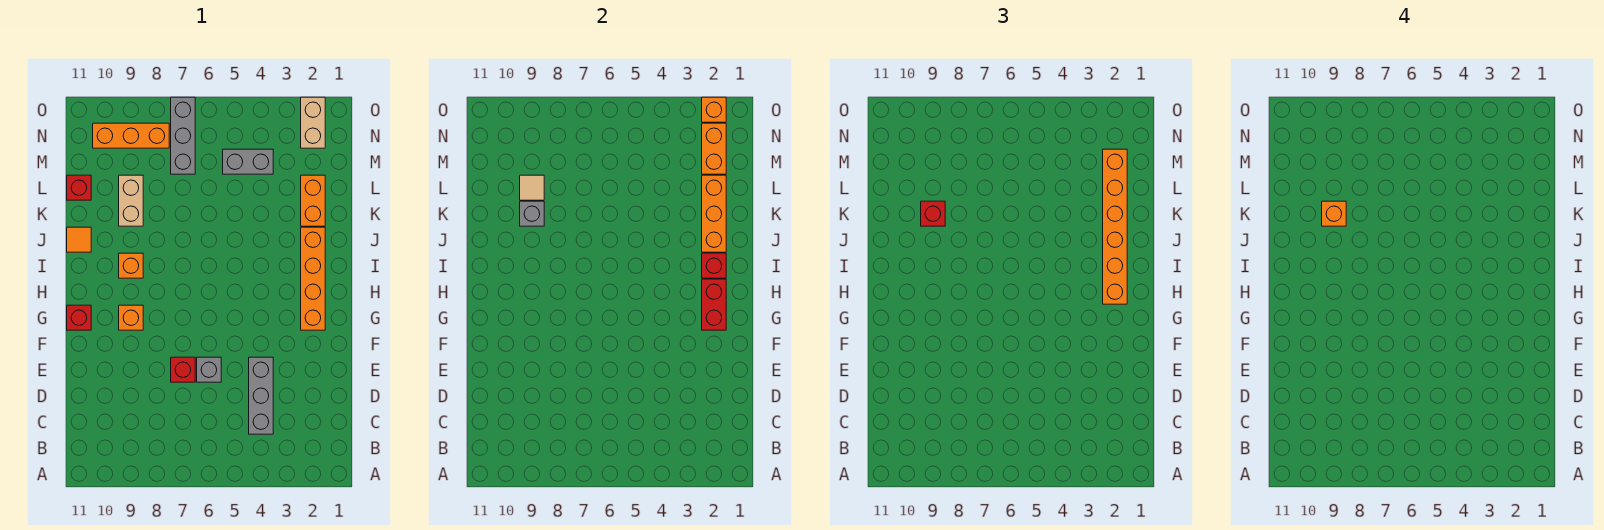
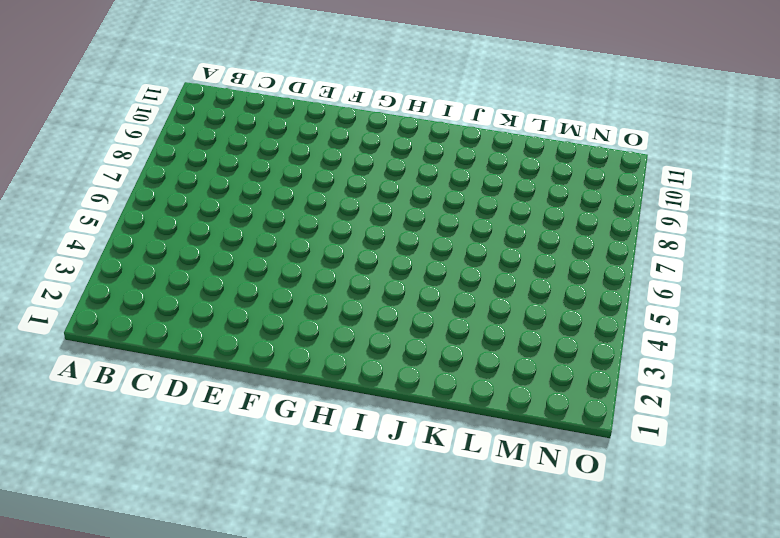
none -> grey 1x3 brick [249,357,273,434]
none -> grey 1x1 brick [197,357,221,382]
none -> red 1x1 brick [171,357,195,382]

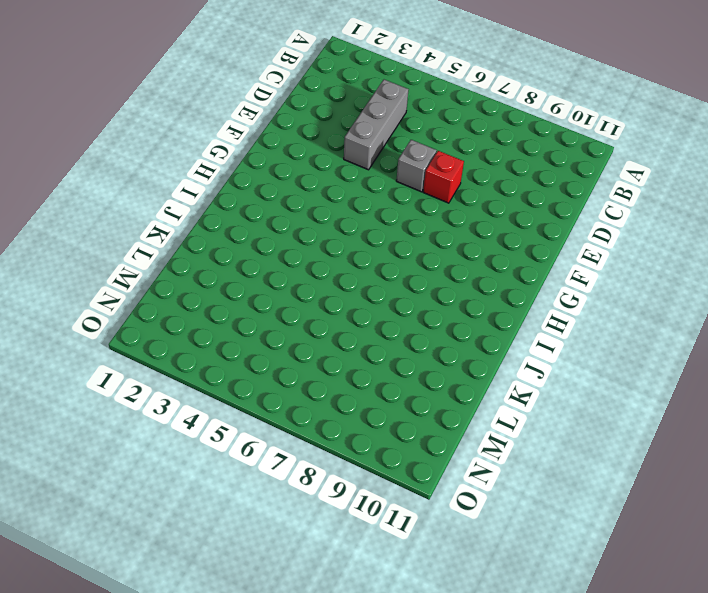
none -> orange 1x4 brick [301,227,325,330]
none -> orange 1x1 brick [119,305,143,330]
none -> red 1x1 brick [67,305,91,330]

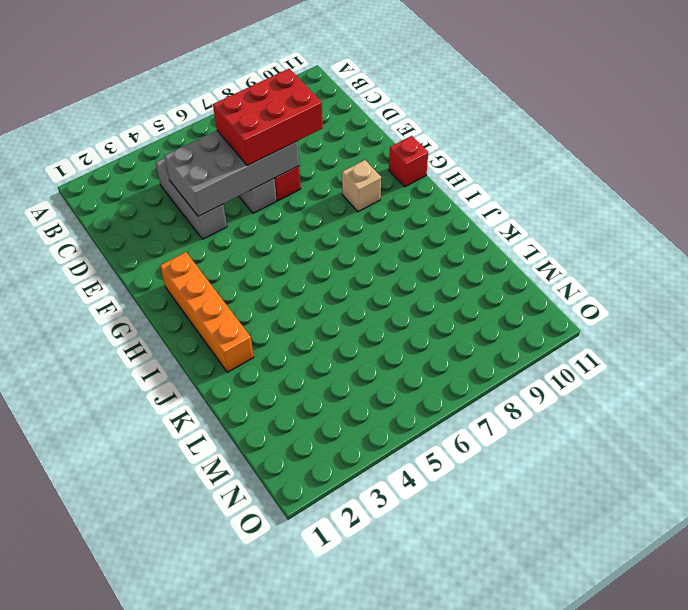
grey 2x4 brick [164,131,299,216] -> none
red 2x3 brick [213,69,323,166] -> none
tan 1x1 brick [342,160,381,212] -> orange 1x1 brick [119,305,143,330]
none -> orange 1x1 brick [119,253,143,278]
none -> orange 1x1 tile [67,227,91,252]
none -> orange 1x2 brick [301,175,325,226]

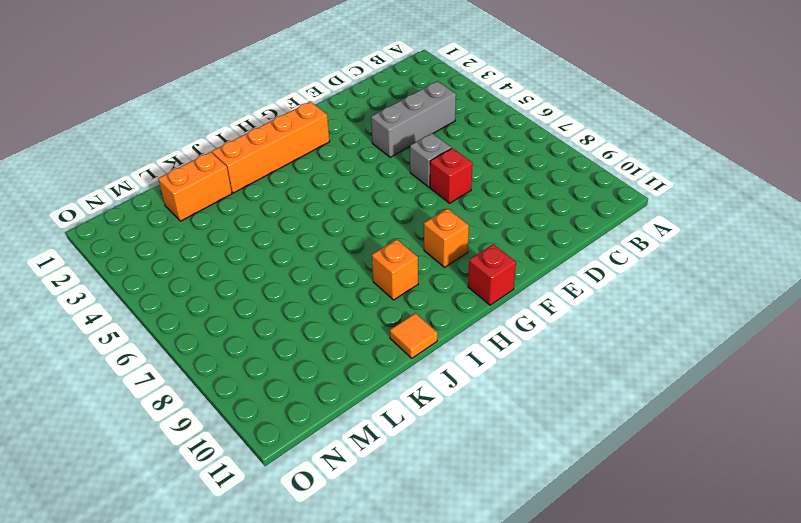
none -> tan 1x2 brick [119,175,143,226]
none -> red 1x1 brick [67,175,91,200]
none -> grey 1x2 brick [223,149,273,174]

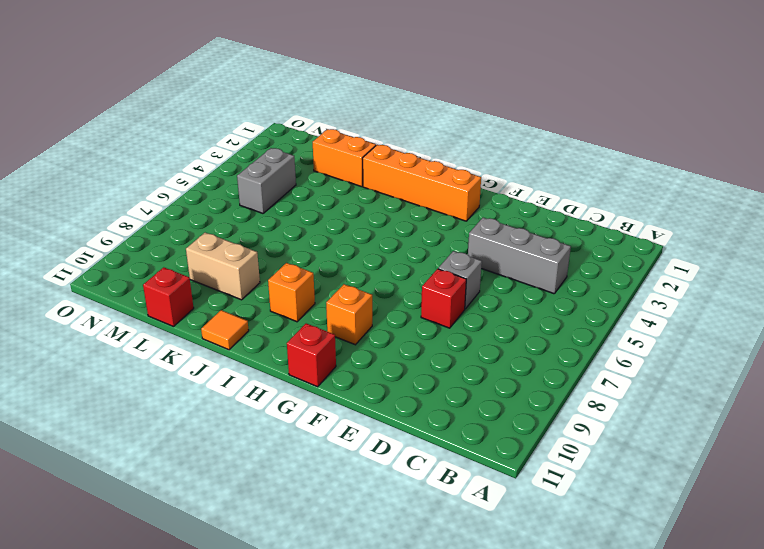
none -> grey 1x3 brick [171,97,195,174]
none -> tan 1x2 brick [301,97,325,148]
none -> orange 1x3 brick [93,123,169,148]

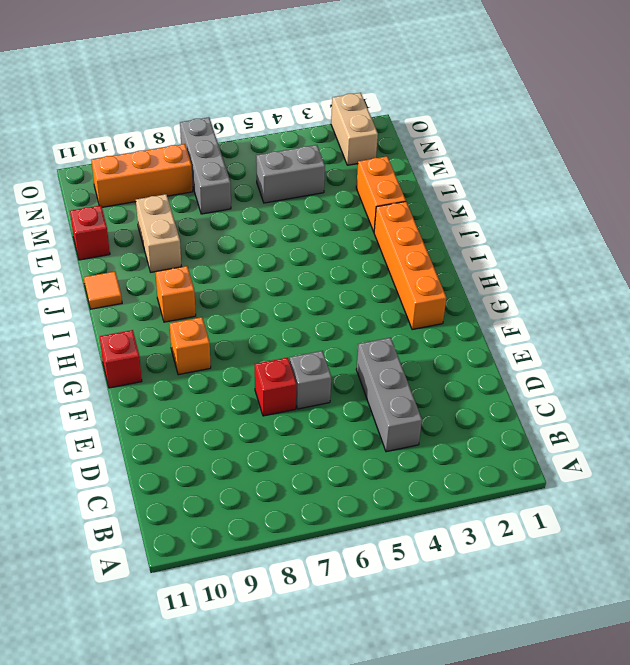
none -> red 1x2 brick [702,279,726,330]
none -> red 1x1 brick [702,253,726,278]
none -> orange 1x3 brick [702,175,726,252]

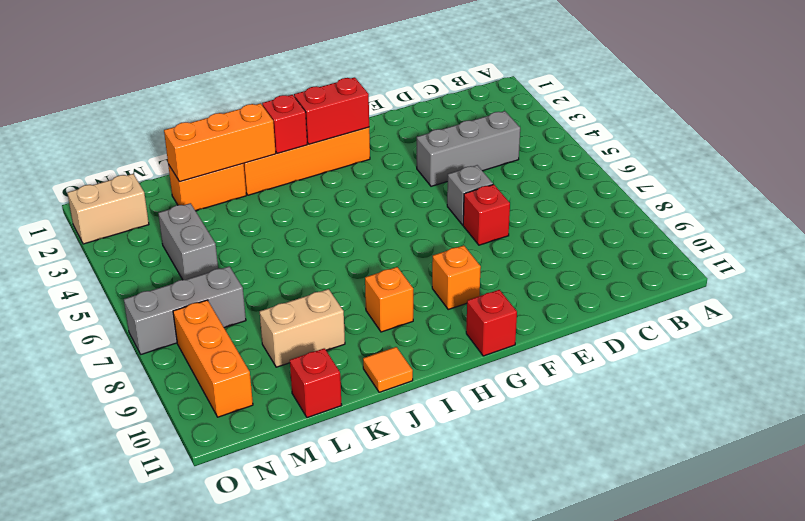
none -> grey 1x1 brick [520,201,544,226]
none -> tan 1x1 tile [520,175,544,200]
none -> orange 1x2 brick [702,123,726,174]

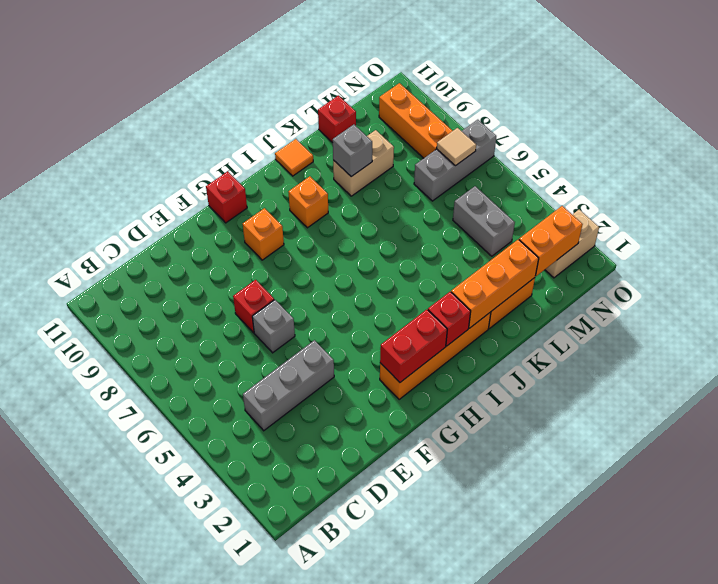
tan 1x1 tile [437,128,476,166] -> tan 1x1 tile moved to [520,175,544,200]
none -> orange 1x1 brick [702,97,726,122]
none -> orange 1x6 brick [1103,149,1127,304]
none -> red 1x1 brick [921,201,945,226]

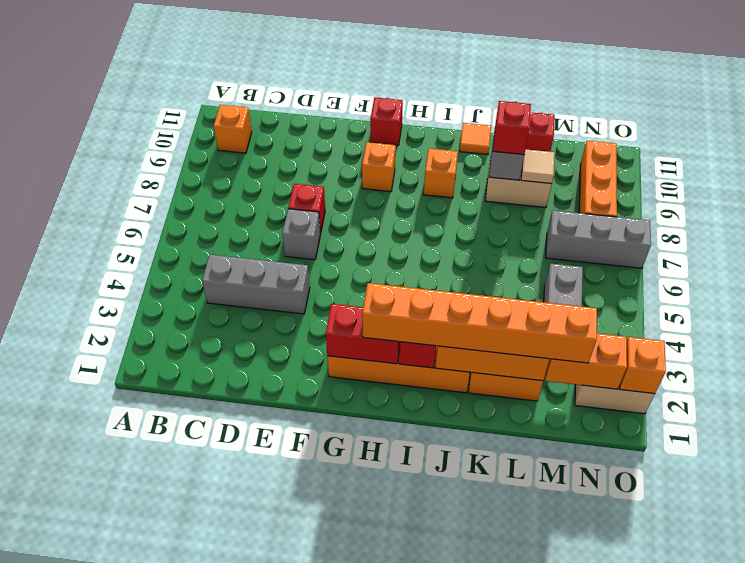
orange 1x1 brick [214,105,252,153] -> orange 1x1 brick moved to [1322,201,1346,226]

